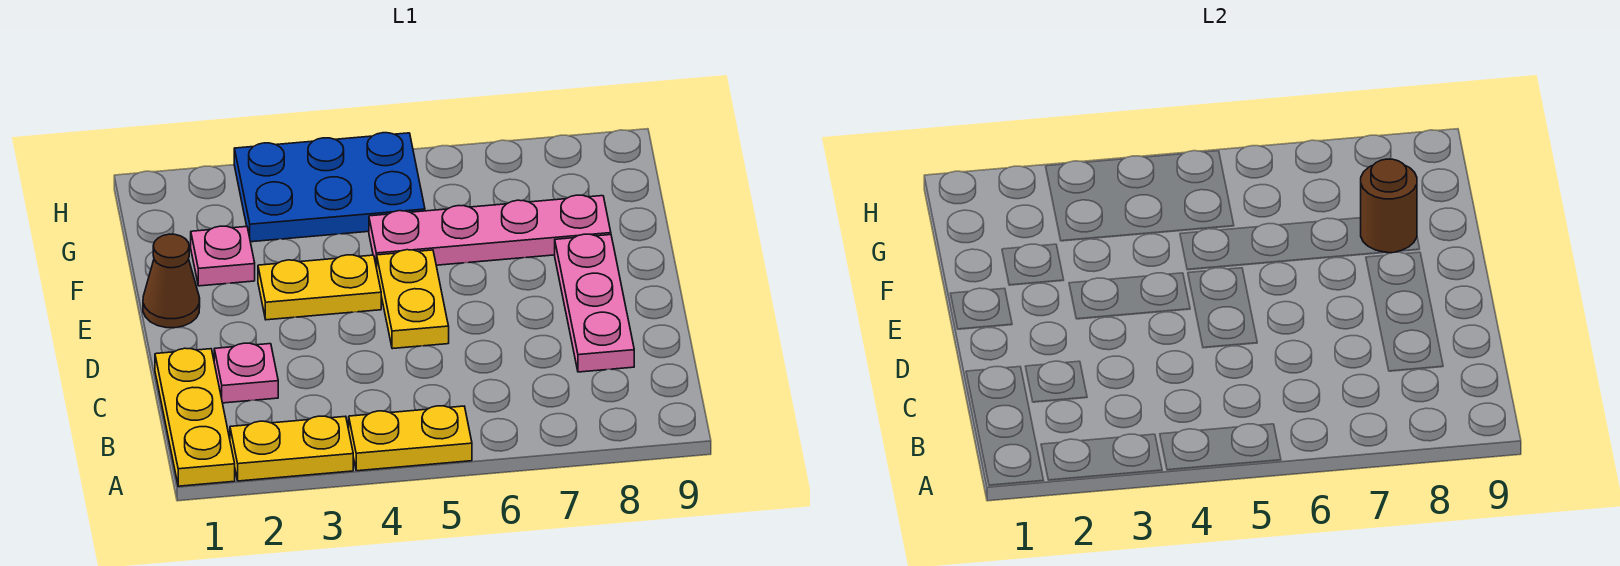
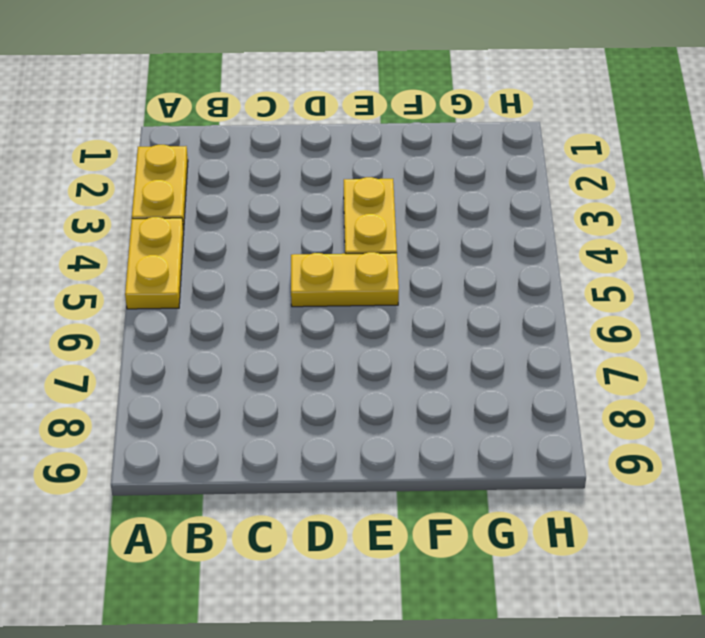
none -> yellow 1x3 plate [155,348,235,486]
none -> pink 1x1 plate [214,343,278,403]
none -> pink 1x3 plate [555,234,634,372]

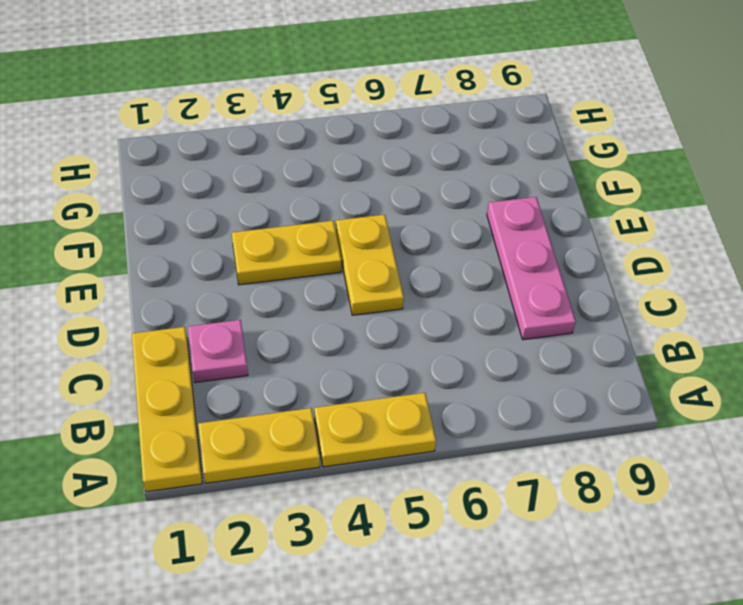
none -> brown 1x1 cone [143,234,200,328]
none -> pink 1x1 plate [191,226,255,286]
none -> pink 1x4 plate [369,195,611,268]

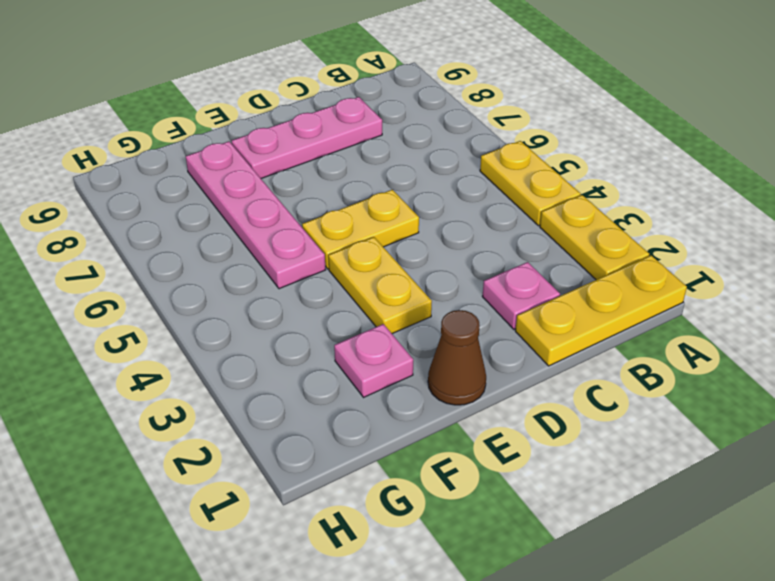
none -> blue 2x3 plate [234,133,425,242]
none -> brown 1x1 round brick [1361,159,1417,253]

